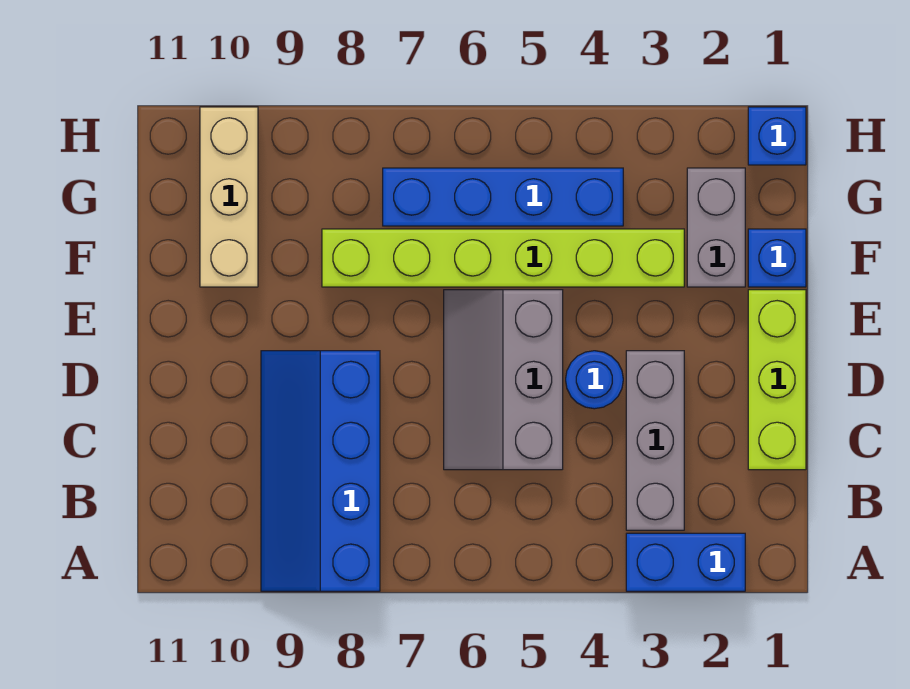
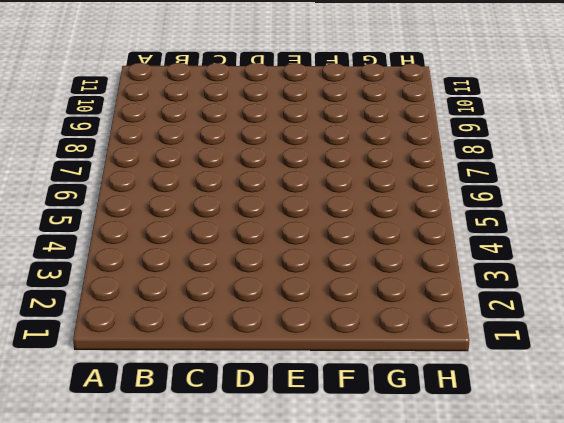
none -> blue 1x2 brick [626,533,745,591]
none -> blue 2x4 slope [261,351,380,591]
none -> grey 1x3 brick [626,351,684,530]

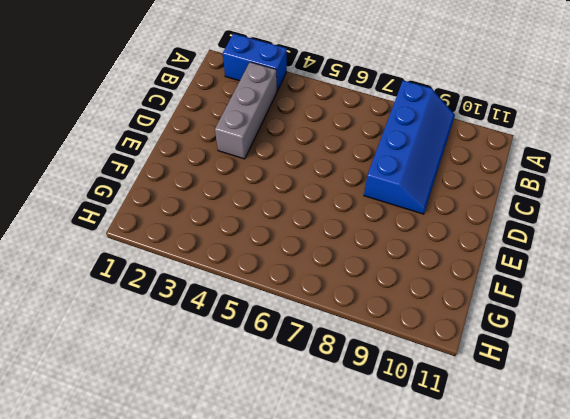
none -> lime 1x3 brick [748,290,806,470]
none -> grey 2x3 slope [444,290,563,470]
none -> blue 1x1 round brick [566,351,623,409]

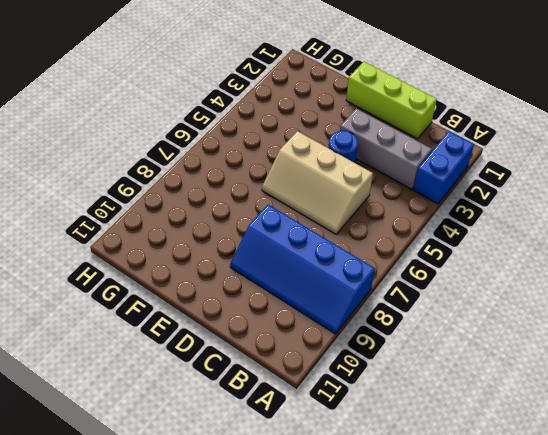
tan 2x3 slope [262,131,373,234] -> grey 2x3 slope [444,290,563,470]
none -> blue 1x1 brick [748,229,806,287]
none -> grey 1x2 brick [687,168,745,287]
none -> lime 1x6 brick [322,229,684,287]

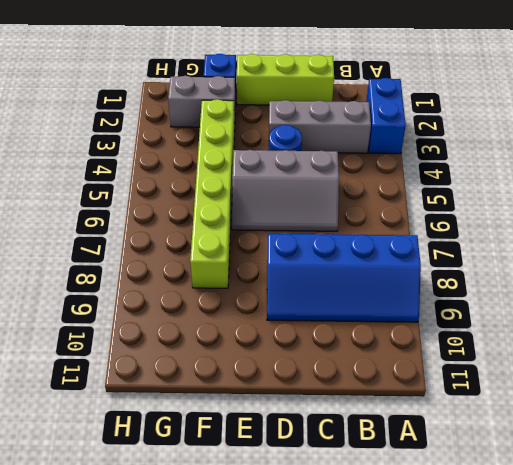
none -> tan 1x3 brick [200,107,258,287]
none -> blue 1x4 brick [383,168,623,226]
none -> blue 1x1 brick [748,107,806,165]

